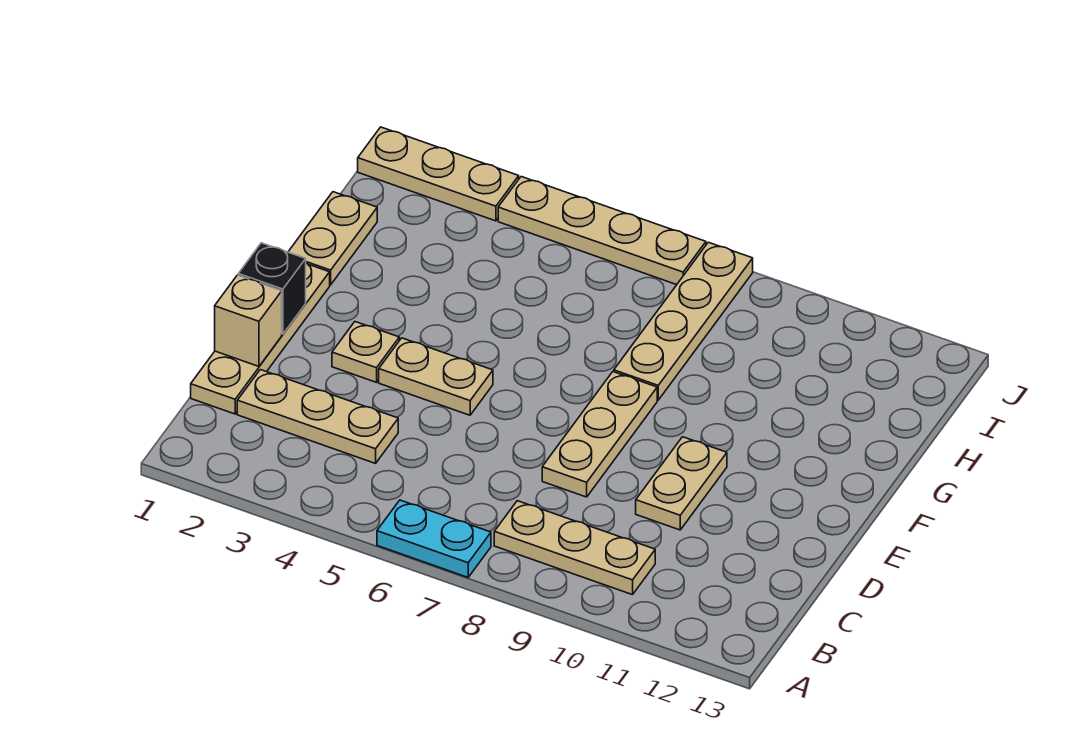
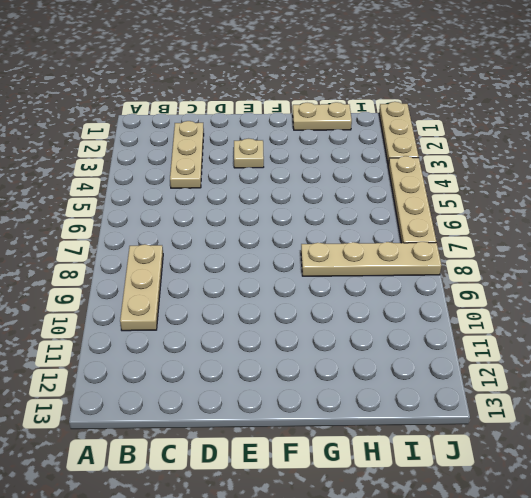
none -> cyan 1x2 plate [377,500,491,577]
none -> tan 1x4 plate [191,263,330,414]
none -> tan 1x3 plate [542,372,657,497]

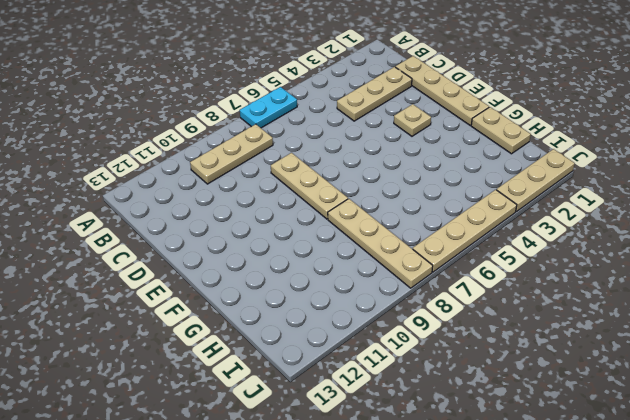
none -> tan 1x2 plate [636,437,727,530]
none -> tan 1x2 plate [379,338,493,415]
none -> tan 1x1 brick [215,275,282,366]

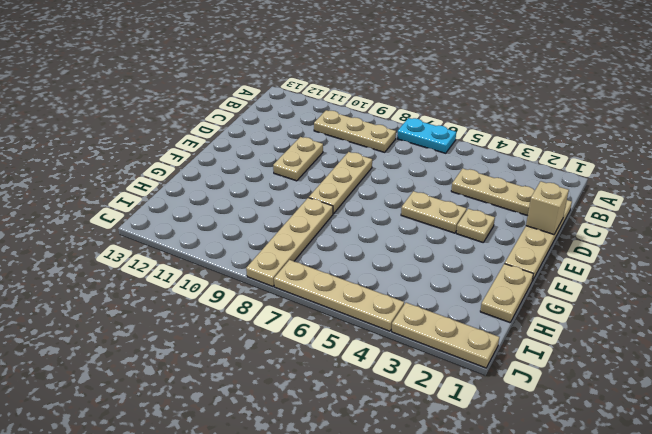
none -> black 1x1 brick [238,243,306,334]

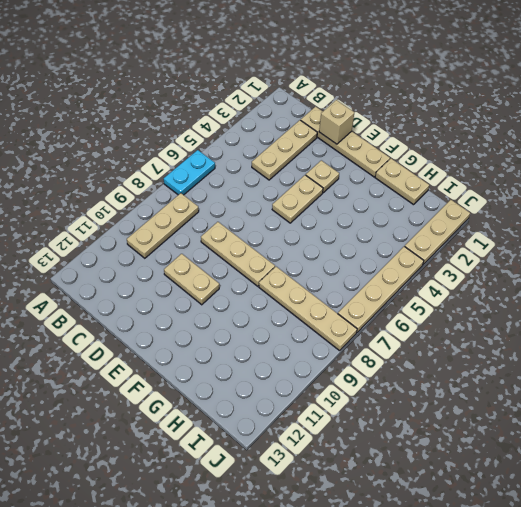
none -> black 1x1 brick [238,243,306,334]

